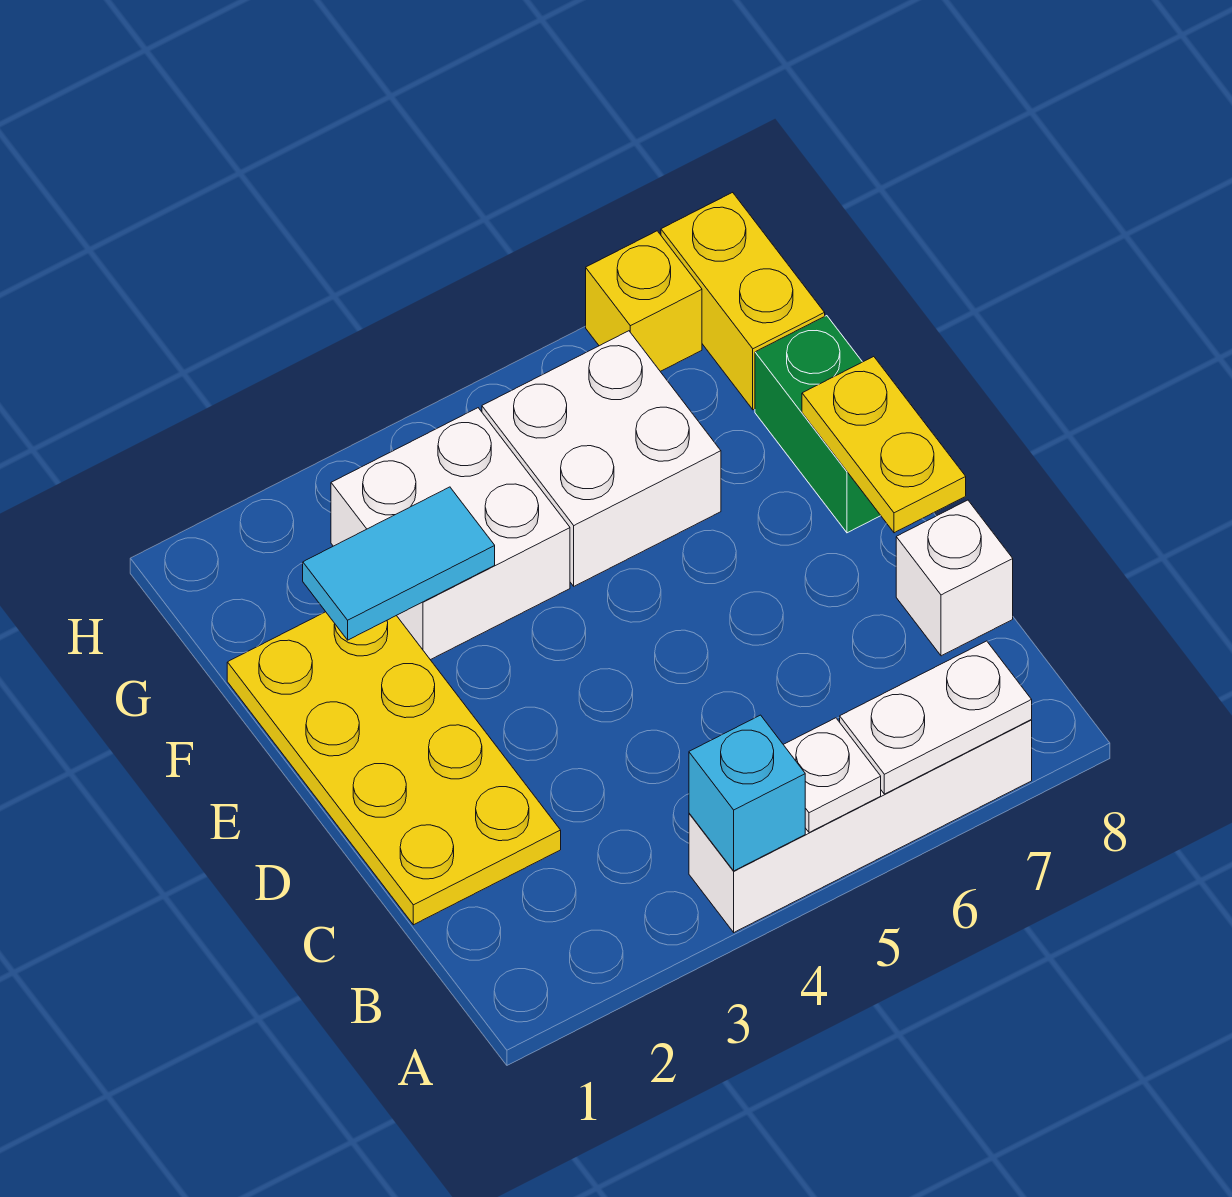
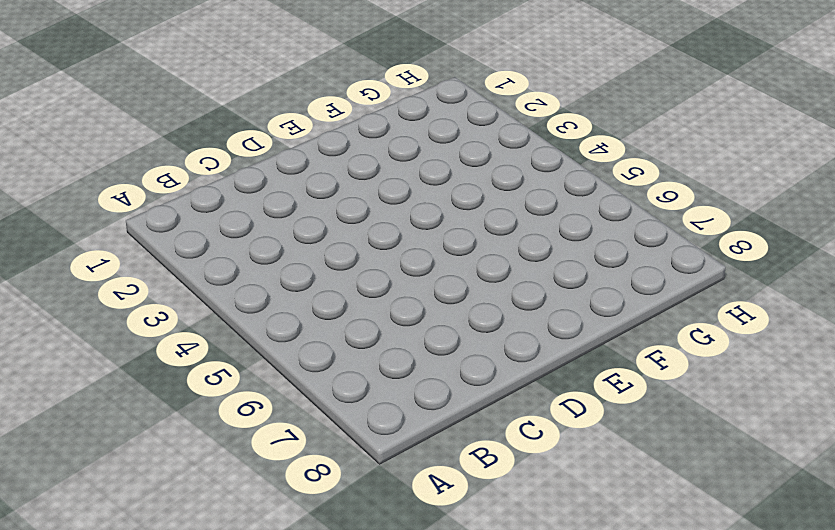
none -> white 1x4 brick [689,720,1032,932]
none -> yellow 2x4 plate [227,612,561,925]
none -> white 1x1 brick [896,500,1013,656]

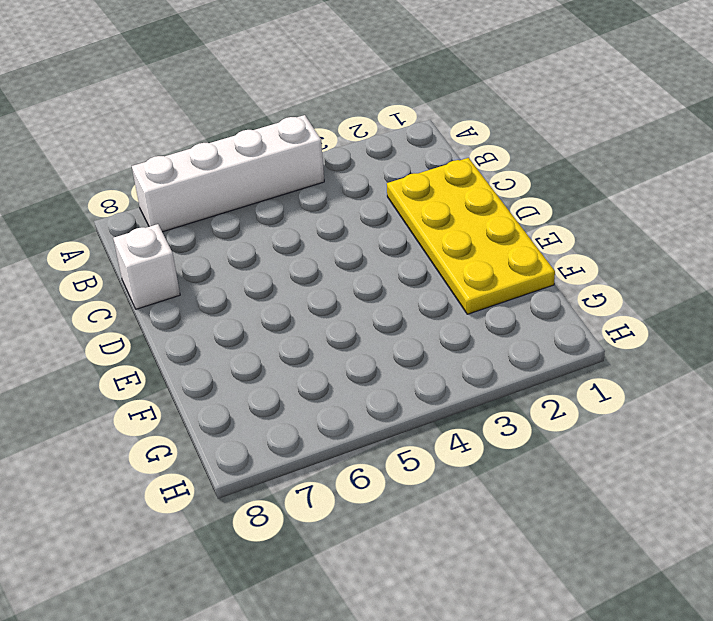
none -> green 1x2 brick [755,316,881,533]
none -> white 2x2 brick [331,408,570,660]
none -> white 2x2 brick [482,331,721,586]

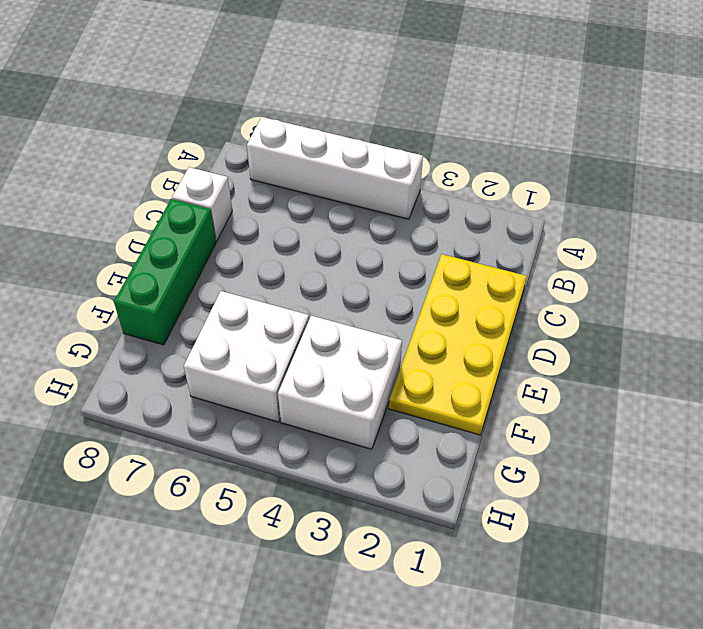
green 1x3 brick [114,199,216,345] -> green 1x2 brick [755,316,881,533]
none -> yellow 1x2 brick [661,192,825,410]
none -> yellow 1x1 brick [586,231,702,371]
none -> cyan 1x1 brick [689,715,805,871]

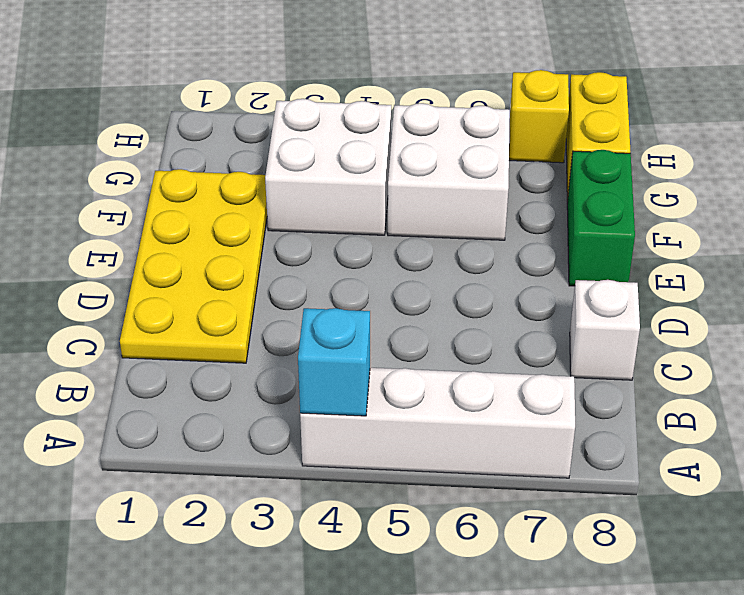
none -> white 1x1 plate [783,718,881,833]
none -> white 1x2 plate [840,641,1032,794]
none -> yellow 1x2 plate [802,357,966,533]

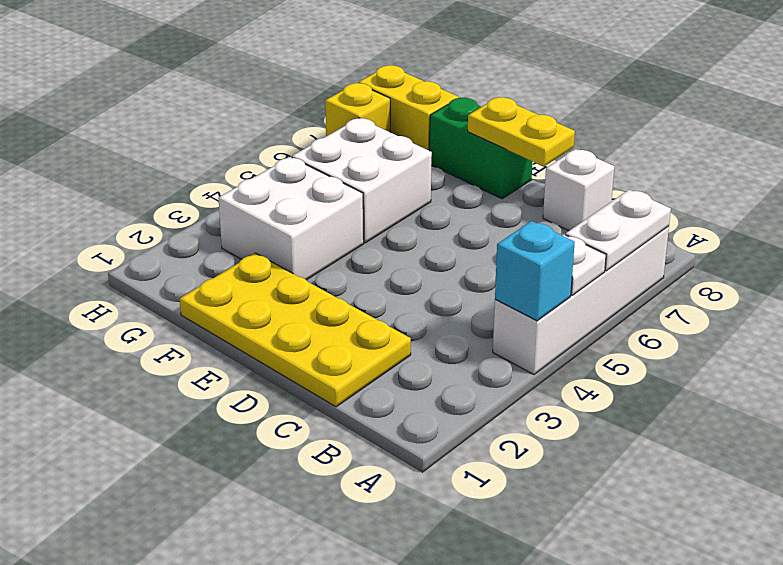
none -> cyan 1x2 tile [303,487,495,640]

